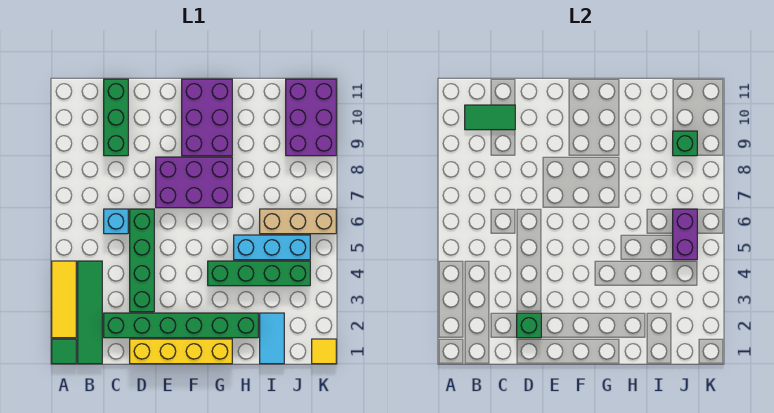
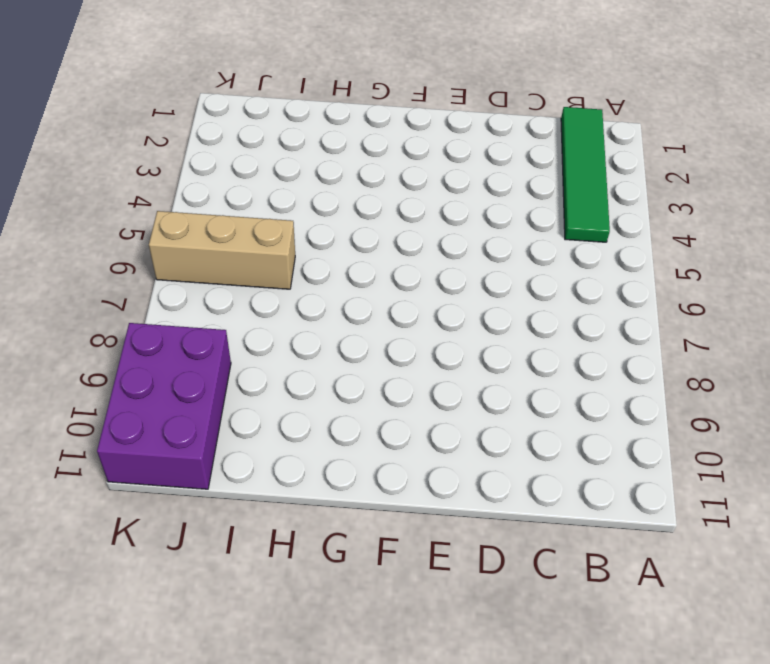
none -> green 1x1 tile [52,339,76,364]
none -> yellow 1x3 tile [52,261,76,338]
none -> green 1x6 brick [104,313,258,338]

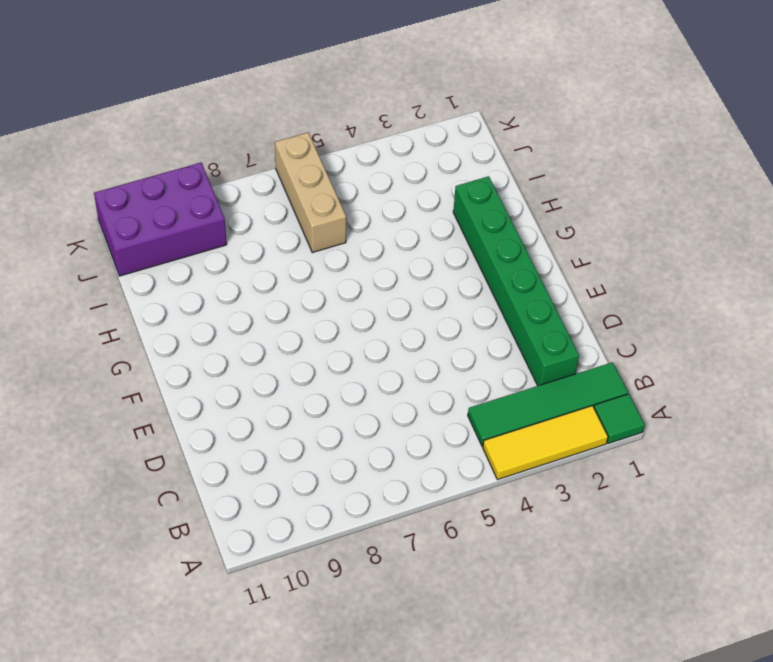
none -> cyan 1x1 brick [104,209,128,234]
none -> green 1x3 brick [104,79,128,156]
none -> yellow 1x4 brick [130,339,232,364]

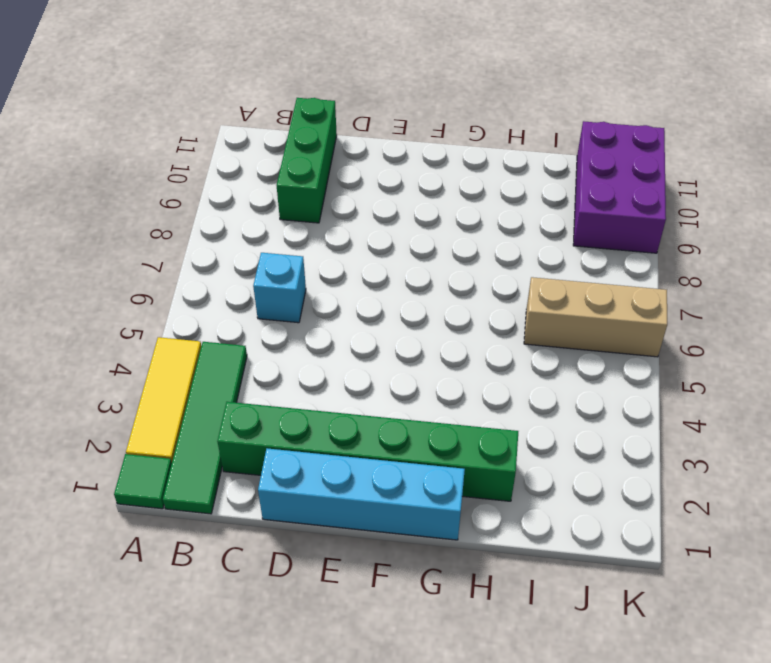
cyan 1x4 brick [258,448,465,540] -> yellow 1x4 brick [130,339,232,364]
none -> green 1x4 brick [130,209,154,312]
none -> purple 2x3 brick [156,157,232,208]
none -> purple 2x3 brick [182,79,232,156]

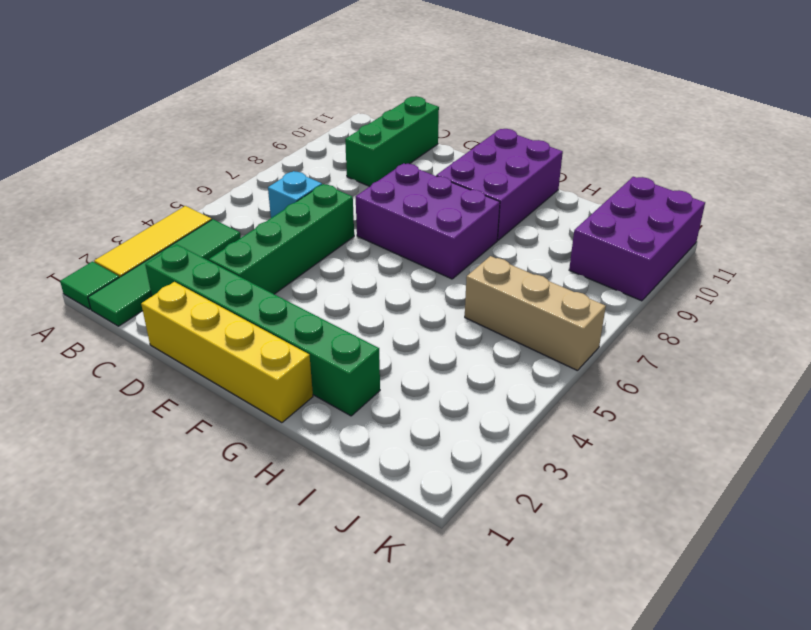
none -> green 1x4 brick [208,261,310,286]
none -> cyan 1x3 brick [234,235,310,260]
none -> cyan 1x2 tile [260,313,284,364]

